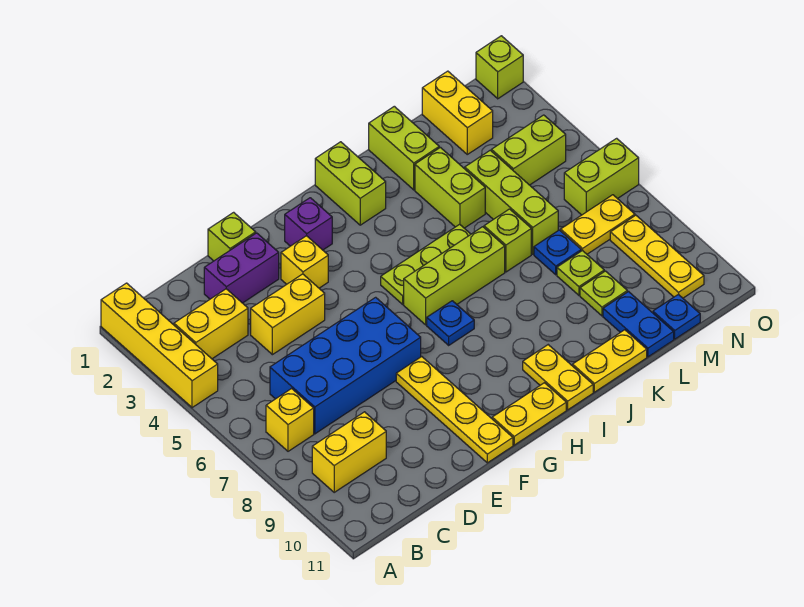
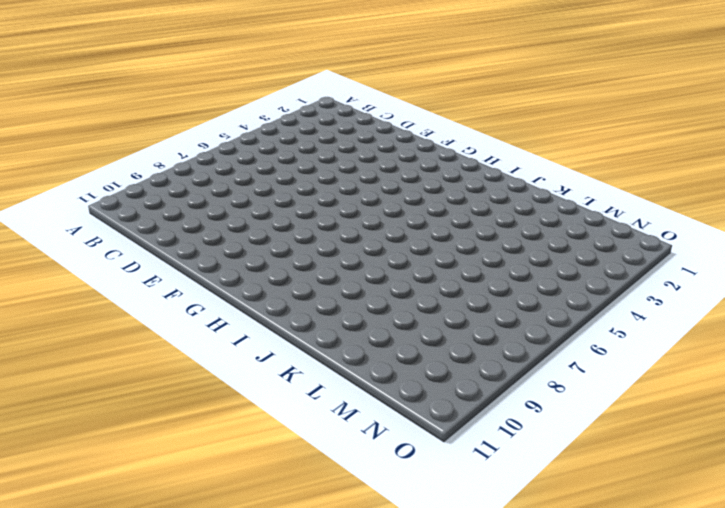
none -> yellow 1x4 brick [101,283,218,408]
none -> yellow 1x2 brick [174,289,248,359]
none -> yellow 1x1 brick [266,389,314,451]
none -> yellow 1x2 brick [312,412,386,492]

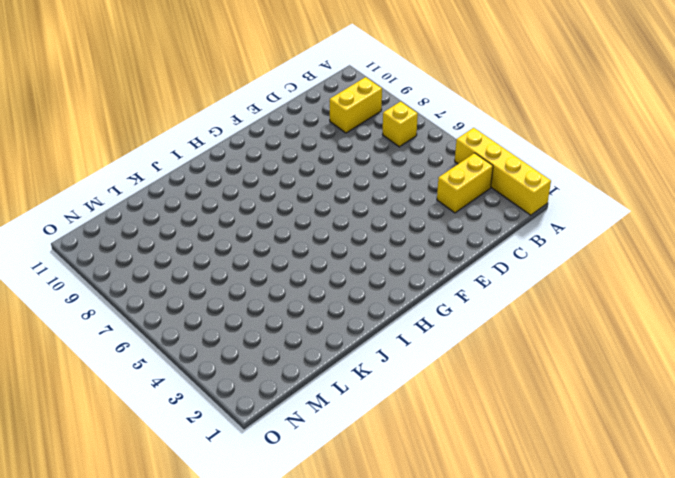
none -> blue 2x4 brick [270,297,421,434]
none -> purple 1x2 brick [204,233,279,303]
none -> yellow 1x2 brick [251,274,325,355]
none -> lime 1x1 brick [208,212,256,261]

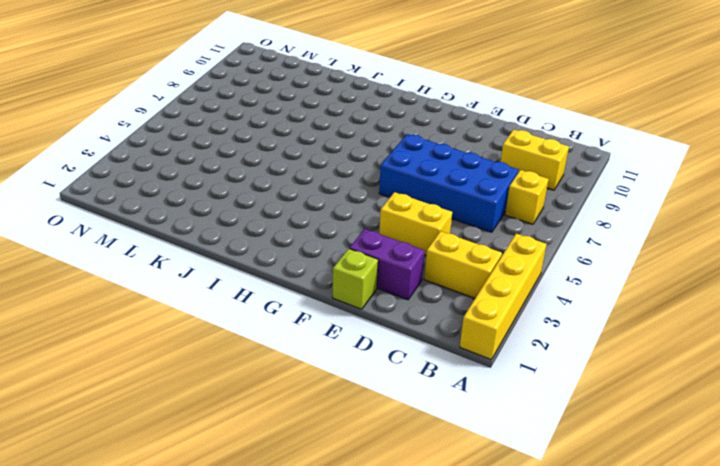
none -> yellow 1x1 brick [281,236,328,288]
none -> yellow 1x4 plate [396,357,513,463]
none -> purple 1x1 brick [285,198,332,250]
none -> yellow 1x2 plate [492,383,566,445]

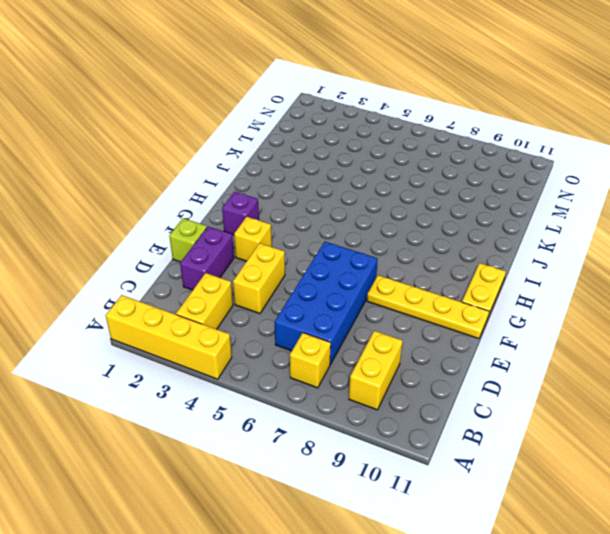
none -> lime 1x3 plate [381,224,471,304]
none -> lime 1x3 brick [404,227,505,325]
none -> blue 1x1 plate [427,301,474,345]
none -> lime 1x2 brick [315,142,386,225]

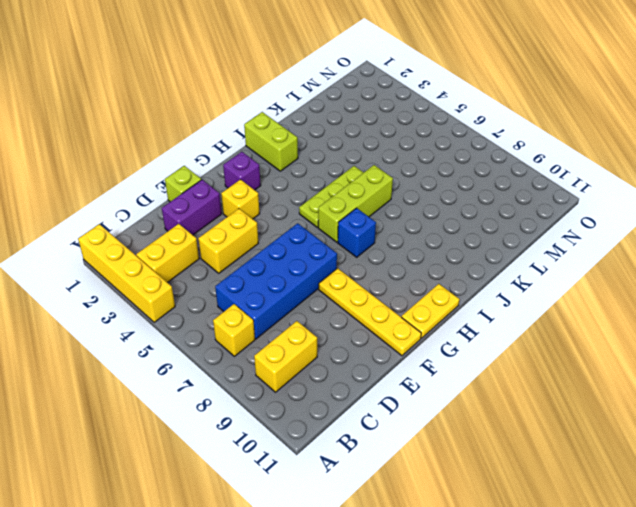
blue 1x1 brick [338,208,376,257] -> blue 1x1 plate [427,301,474,345]
none -> yellow 1x2 plate [523,345,593,410]
none -> yellow 1x2 plate [573,330,647,392]
none -> lime 1x2 brick [369,106,439,190]
none -> lime 1x2 brick [415,147,485,228]

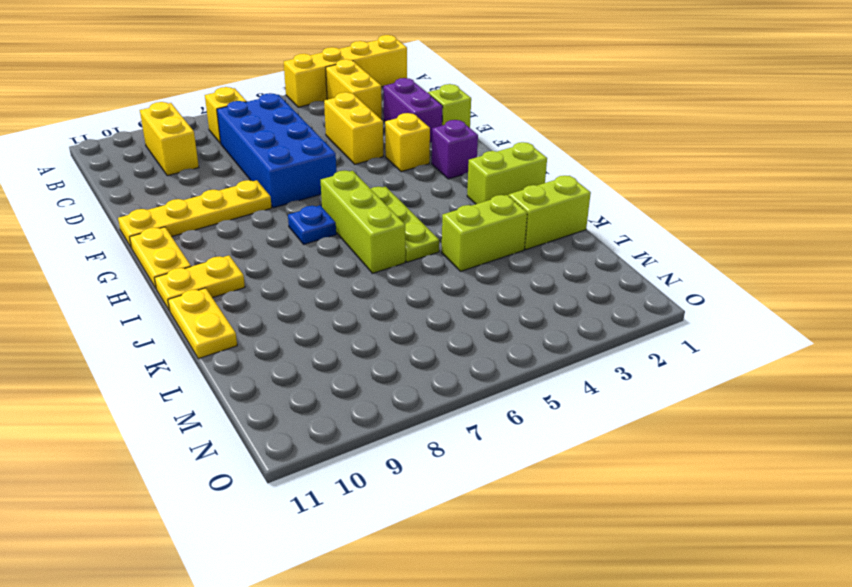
none -> lime 1x1 brick [484,209,531,272]
none -> lime 1x3 brick [465,150,558,254]
none -> blue 1x1 plate [534,230,581,275]
none -> lime 1x1 plate [557,250,604,295]

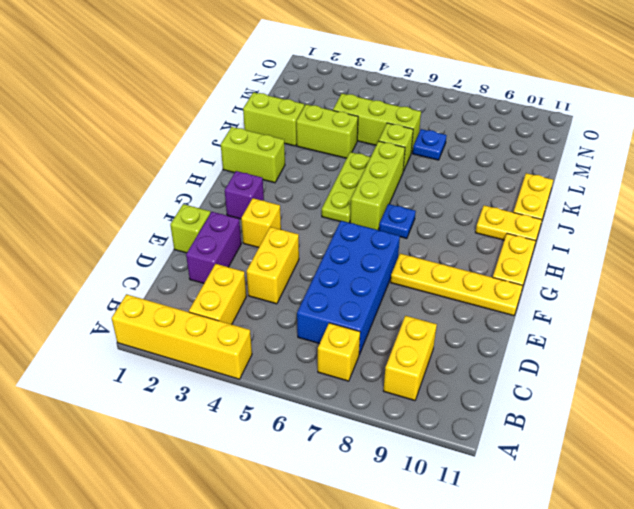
none -> lime 1x1 plate [557,250,604,295]
none -> lime 1x1 plate [580,271,627,316]
none -> blue 1x2 plate [603,292,674,357]
none -> yellow 1x2 brick [422,71,493,154]

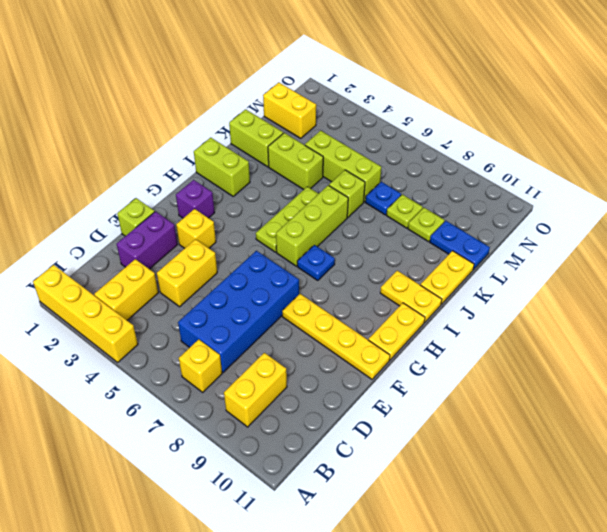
none -> lime 1x2 brick [491,115,566,185]
none -> yellow 1x2 plate [561,195,635,254]
none -> blue 1x1 plate [653,294,700,339]
none -> lime 1x2 brick [564,138,639,215]

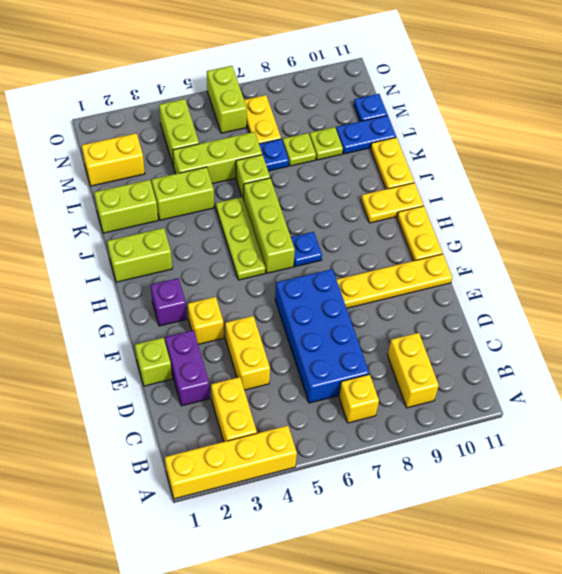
none -> yellow 1x3 plate [610,215,704,298]
none -> lime 1x1 brick [476,36,523,99]

